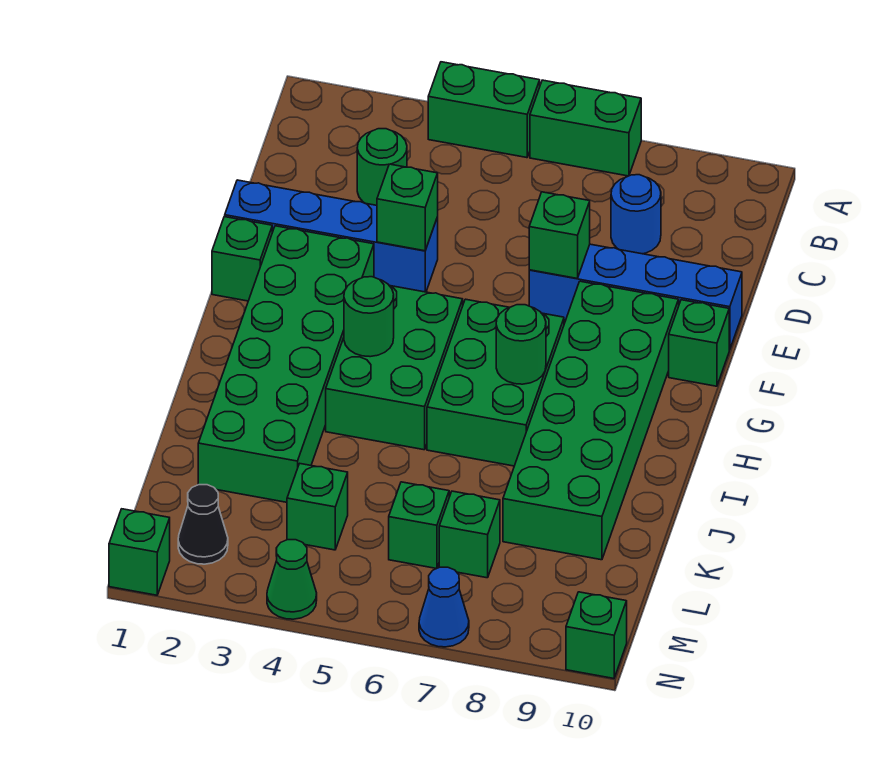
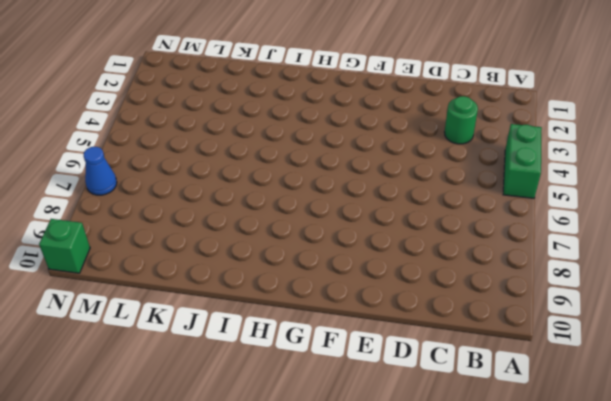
none -> green 1x2 brick [530,80,641,176]
none -> blue 1x1 round brick [611,175,661,254]
none -> blue 1x4 brick [225,180,438,292]

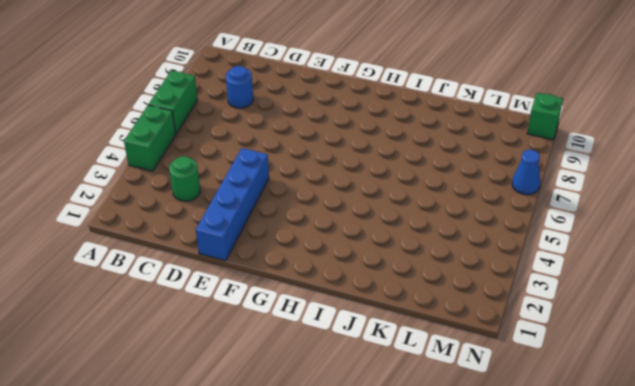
none -> blue 1x4 brick [529,244,742,350]
none -> green 1x1 brick [212,217,272,301]
none -> green 2x6 brick [198,226,374,502]

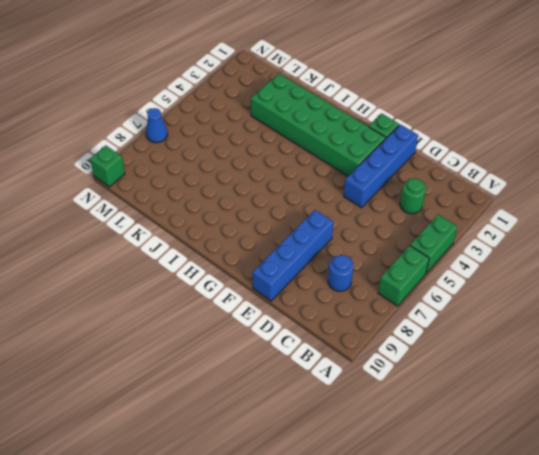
none -> green 2x6 brick [503,281,679,560]
none -> green 1x1 brick [669,300,729,386]
none -> green 2x3 brick [326,286,463,450]

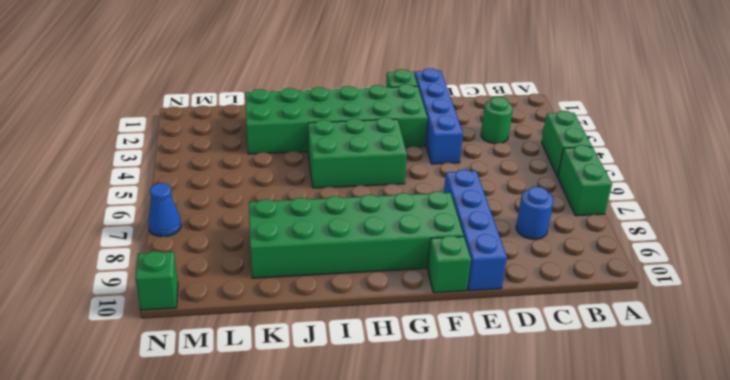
none -> green 2x3 brick [427,299,564,466]
none -> green 1x1 brick [287,464,348,550]
none -> green 1x1 brick [389,482,449,569]

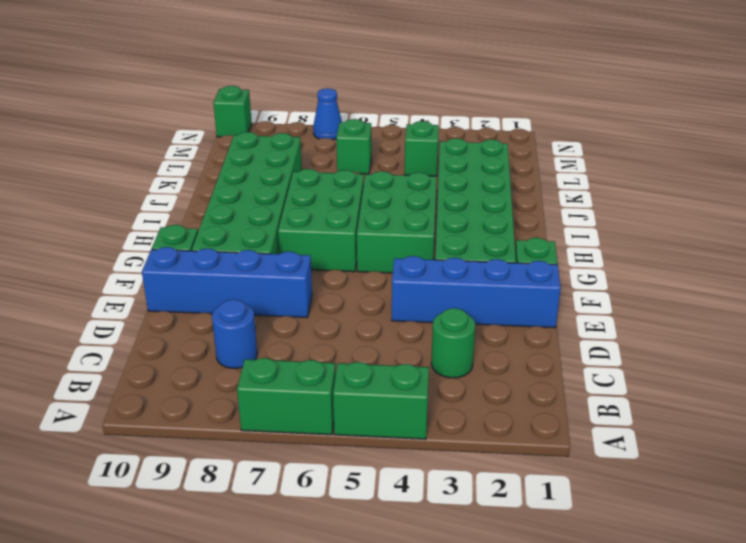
none -> green 1x1 brick [439,491,500,578]
none -> black 1x1 cone [178,485,228,564]
none -> green 1x1 brick [109,509,170,595]

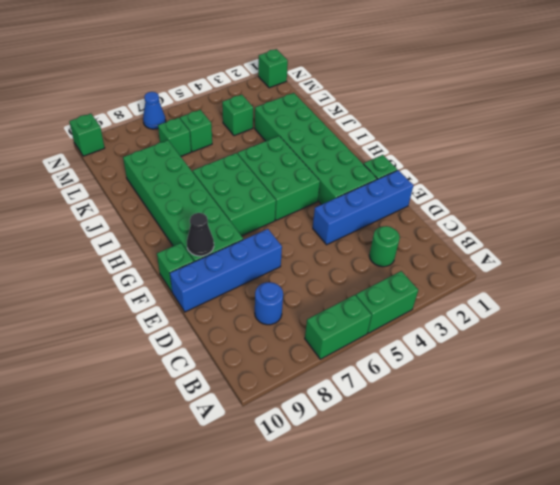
black 1x1 cone [187,213,214,256] -> black 1x1 cone moved to [178,485,228,564]
none -> green 1x1 cone [267,540,317,619]
none -> green 1x1 brick [377,164,438,251]
none -> green 1x1 brick [529,192,590,278]

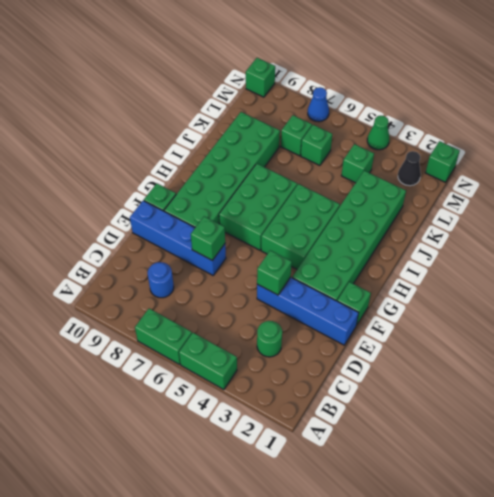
none -> green 1x1 round brick [344,277,394,357]
none -> green 1x1 round brick [496,305,546,384]

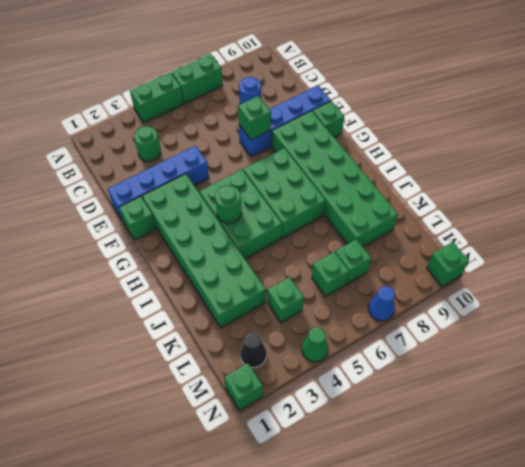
none -> green 1x1 brick [377,164,438,251]
none -> green 1x1 round brick [496,305,546,384]

